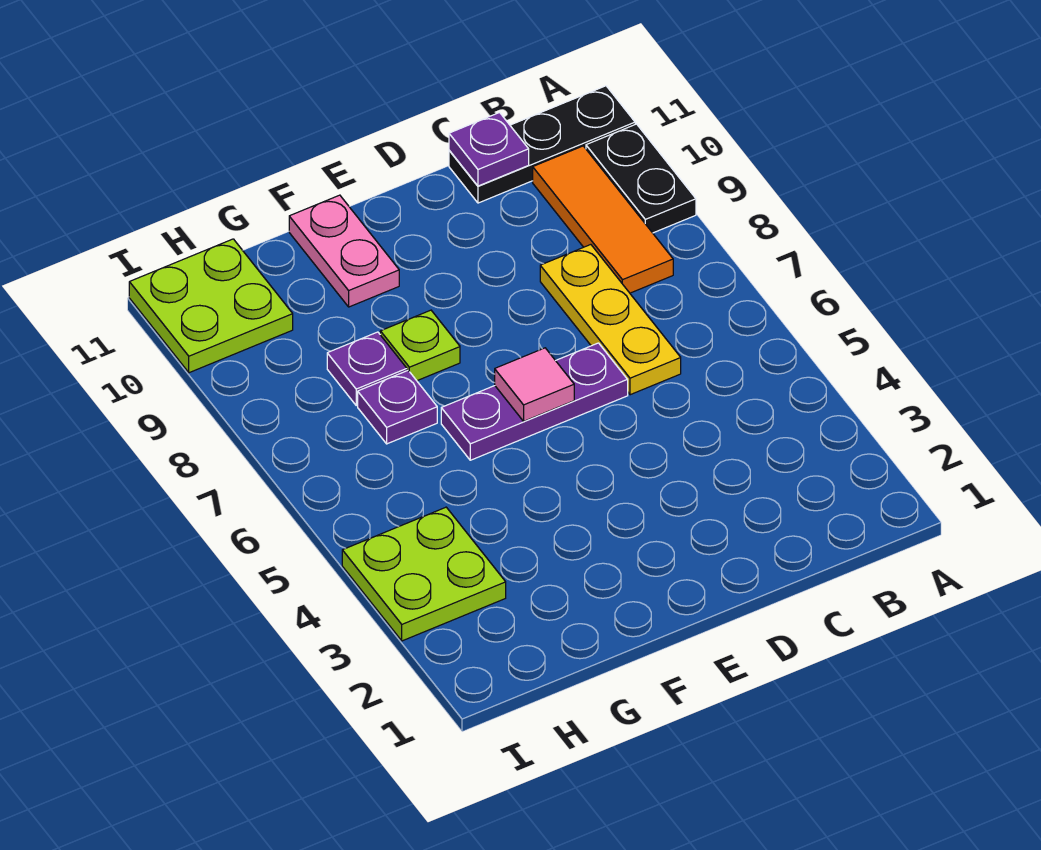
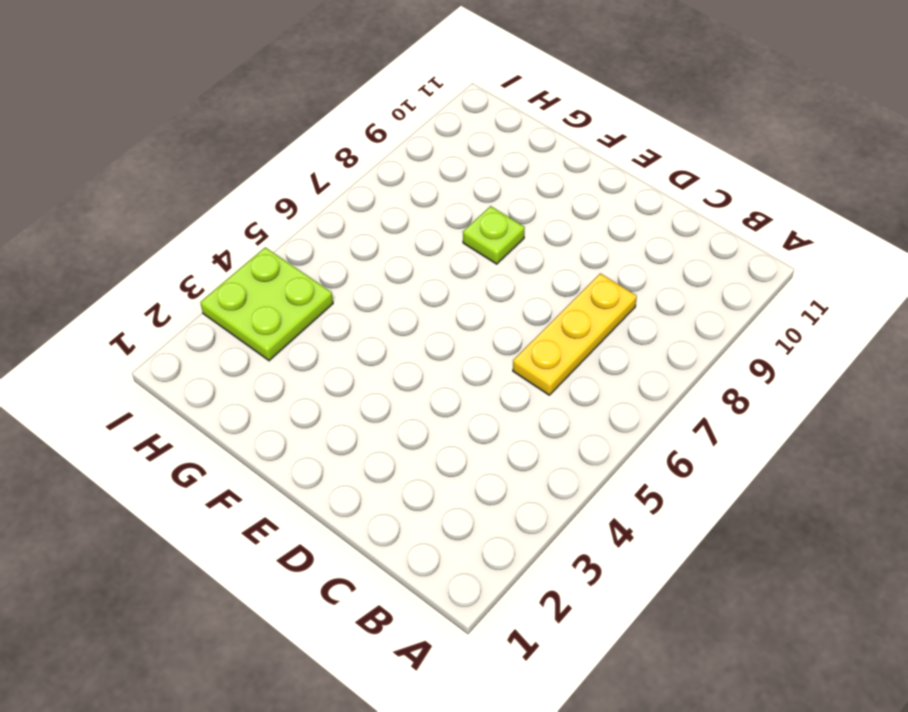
none -> black 1x2 plate [586,124,696,233]
none -> black 1x3 plate [449,86,635,203]
none -> orange 1x3 tile [533,146,673,293]

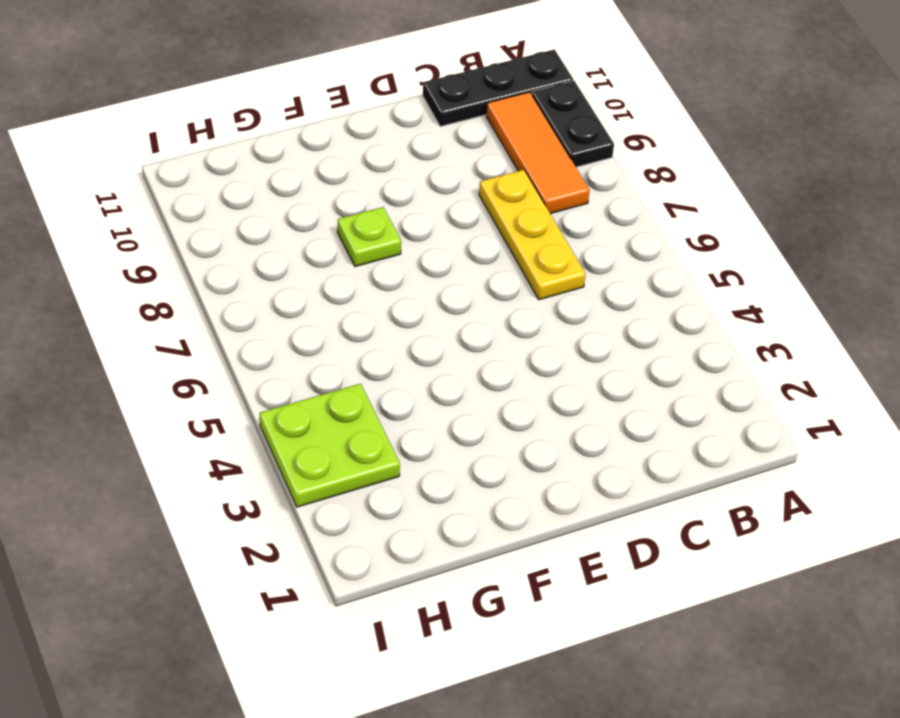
none -> purple 1x3 plate [441,343,628,460]
none -> pink 1x2 plate [289,195,399,307]
none -> purple 1x1 plate [358,371,437,444]

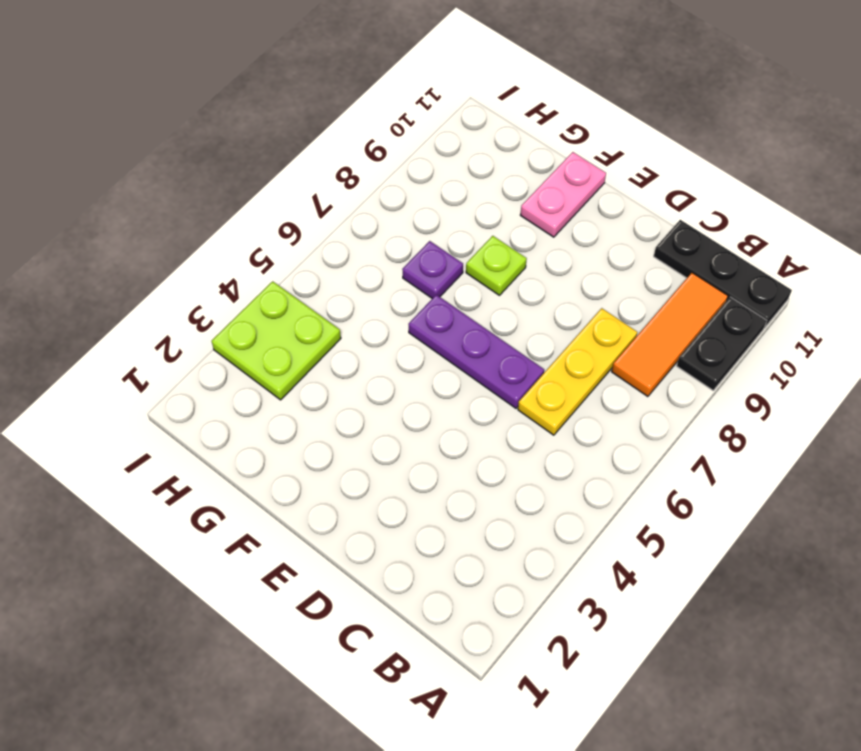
none -> purple 1x1 plate [327,332,407,405]
none -> lime 2x2 plate [129,239,293,373]
none -> purple 1x1 plate [449,113,529,186]

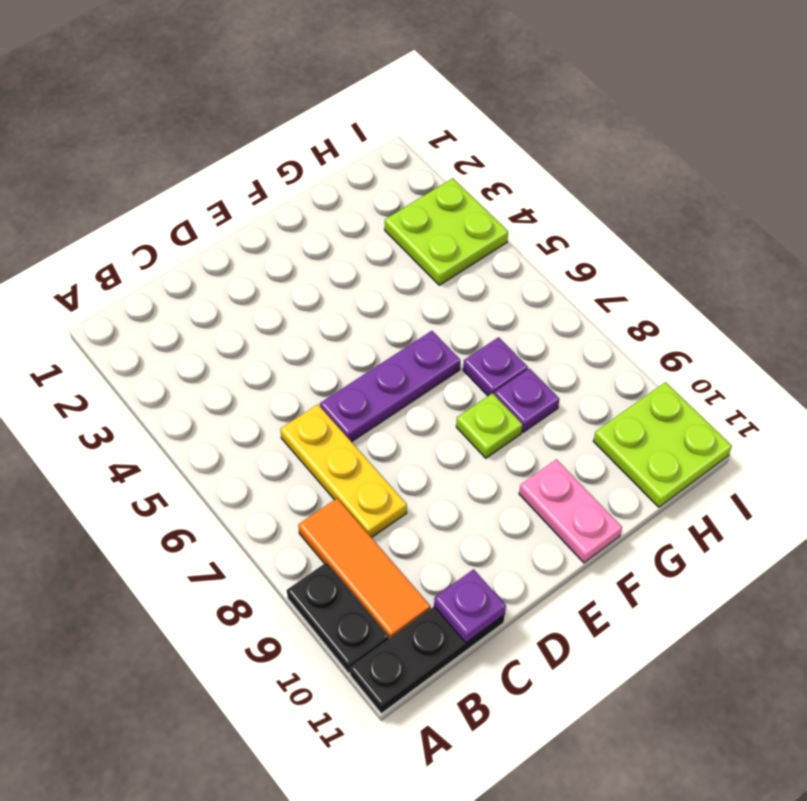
none -> pink 1x1 tile [495,348,574,421]

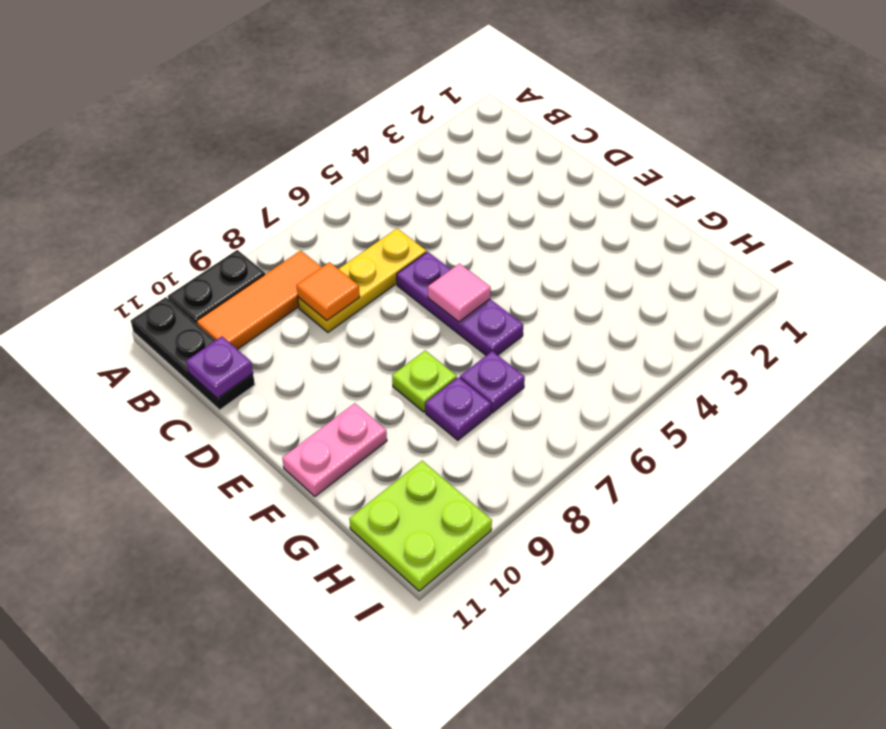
orange 1x1 tile [296,262,360,321] -> none
none -> lime 2x2 plate [342,507,506,641]

